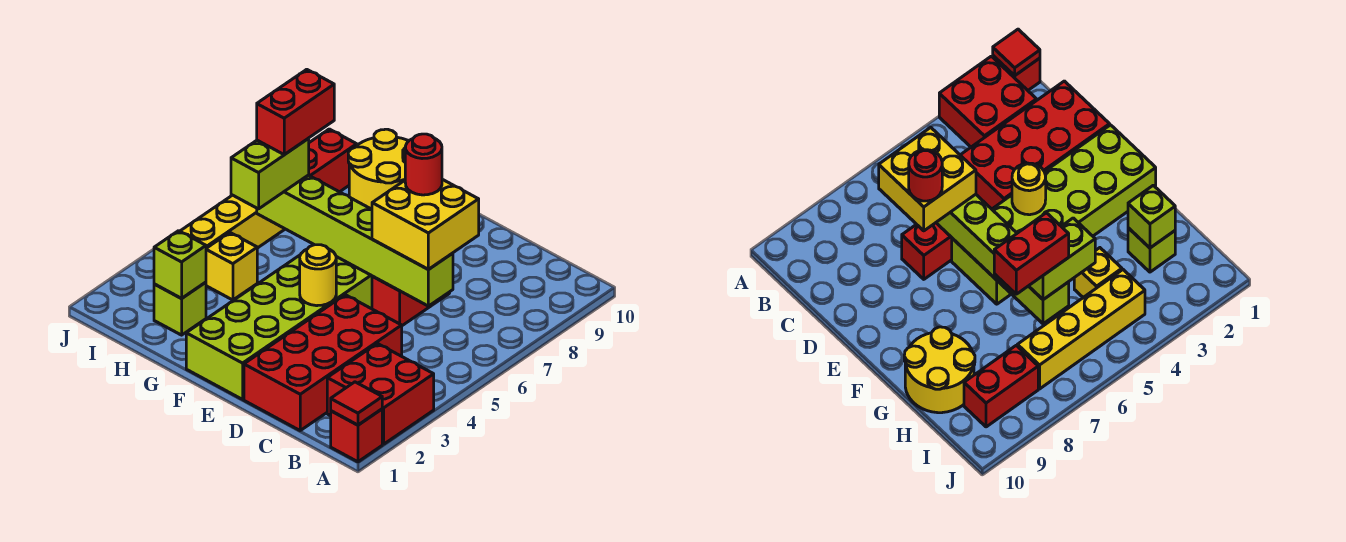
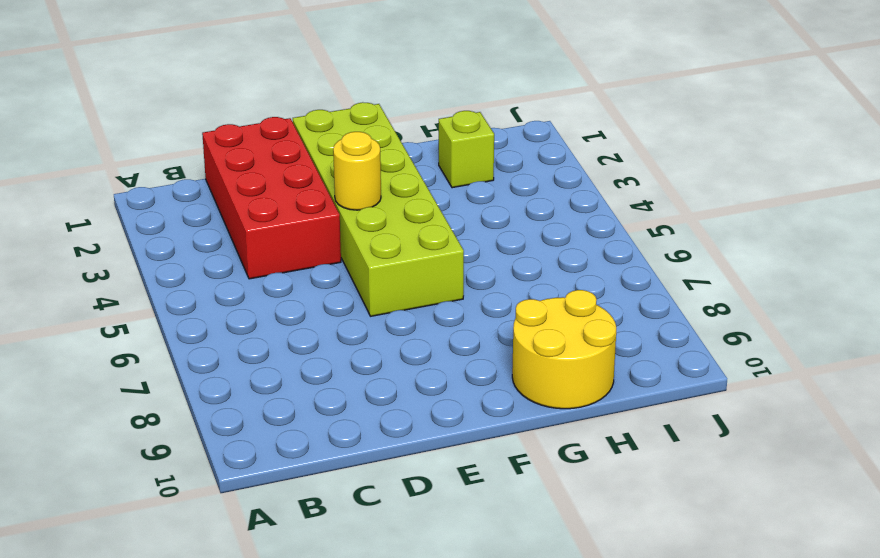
none -> red 1x1 brick [331,409,382,462]
none -> red 2x2 brick [327,343,434,444]
none -> red 1x2 brick [372,276,450,326]

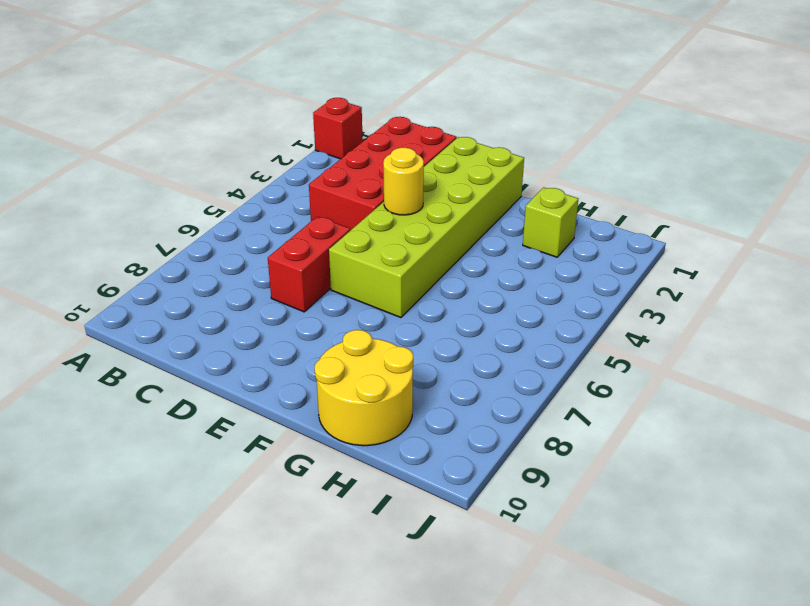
none -> red 2x2 brick [327,343,434,444]
none -> yellow 1x1 brick [206,233,257,300]
none -> yellow 1x4 brick [180,195,285,248]

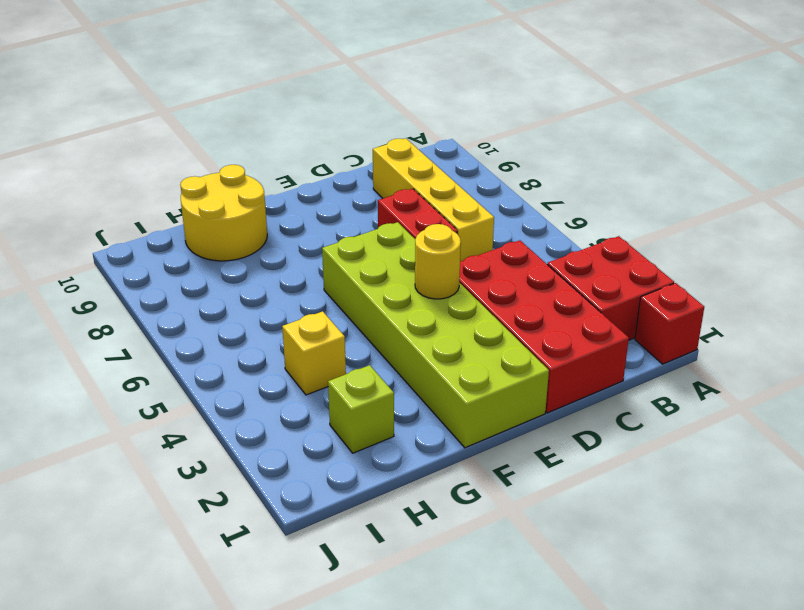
yellow 1x4 brick [373,139,494,262] -> yellow 1x4 brick moved to [180,195,285,248]
none -> red 1x2 brick [309,129,357,192]
none -> red 1x1 tile [331,382,382,425]
none -> lime 1x6 brick [257,175,453,306]

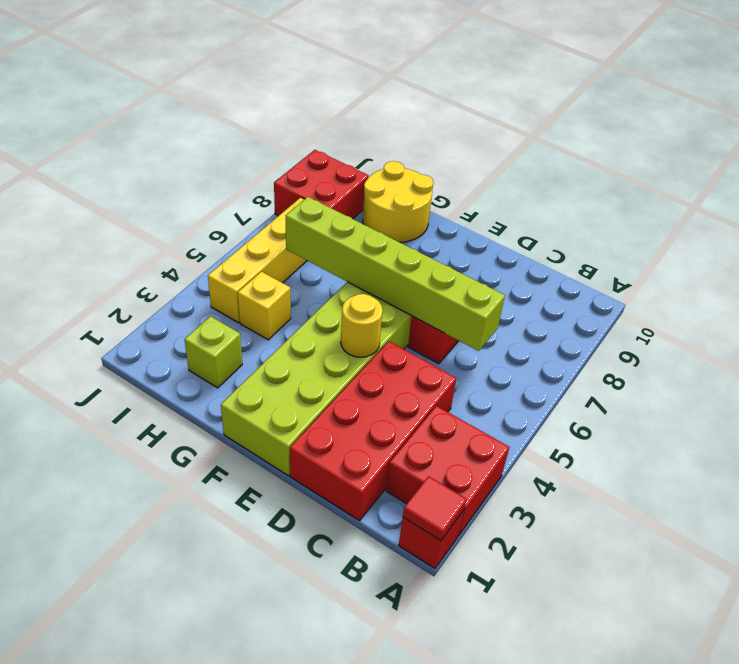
red 2x2 brick [274,150,369,219] -> red 1x2 brick [309,129,357,192]
none -> lime 1x1 brick [154,231,206,298]
none -> yellow 2x2 brick [372,179,479,270]
none -> lime 1x2 brick [231,139,309,209]

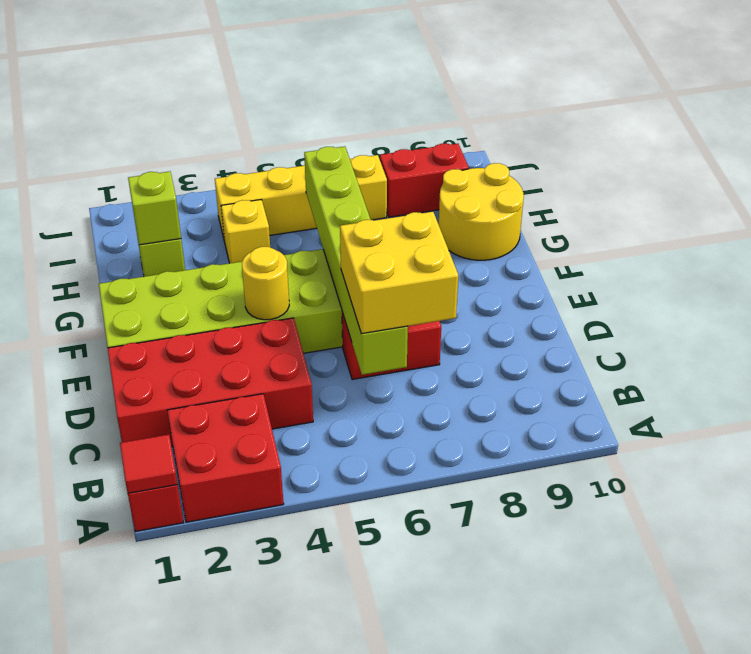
none -> lime 1x2 brick [231,139,309,209]
none -> red 1x1 round brick [405,134,442,195]
none -> red 1x2 brick [257,69,334,155]

